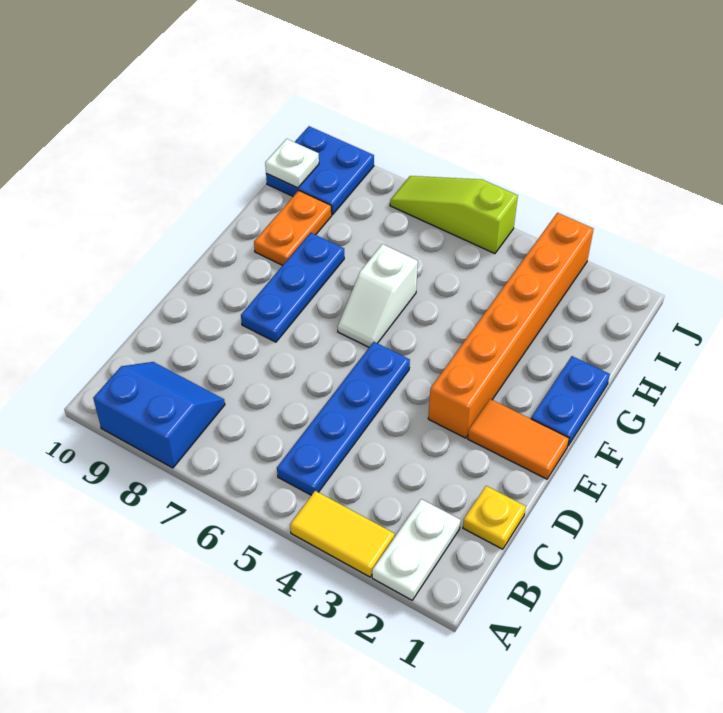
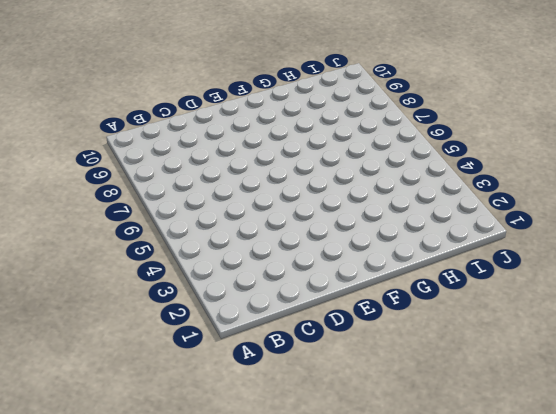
none -> white 1x2 plate [372,499,461,600]
none -> yellow 1x2 tile [290,491,395,577]
none -> blue 2x2 slope [93,362,225,468]

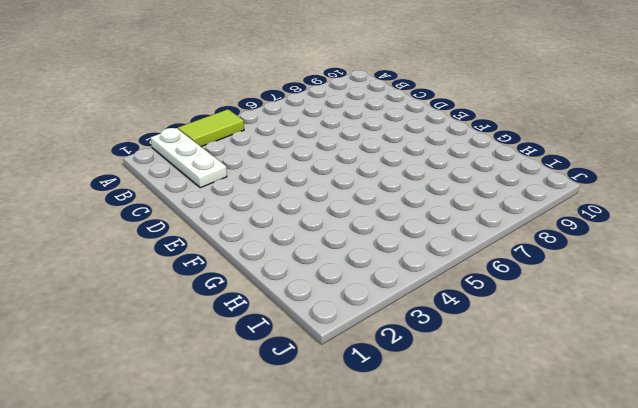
white 1x3 plate [151,128,227,188] -> white 1x2 plate [372,499,461,600]
lime 1x2 tile [178,109,244,147] -> yellow 1x2 tile [290,491,395,577]
none -> blue 2x2 slope [93,362,225,468]
none -> blue 1x4 plate [277,342,410,495]
none -> yellow 1x1 plate [463,486,526,549]

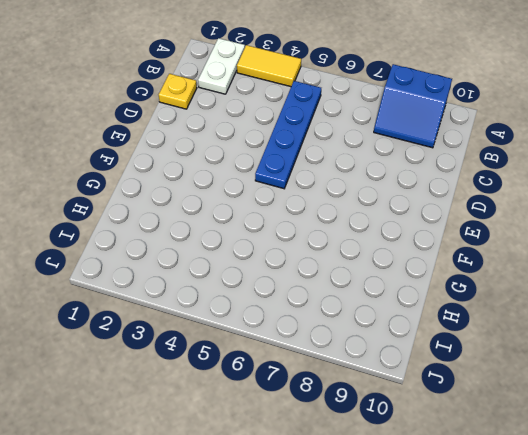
none -> orange 1x2 tile [468,399,569,479]
none -> orange 1x6 brick [428,213,594,438]
none -> blue 1x3 plate [241,233,344,342]

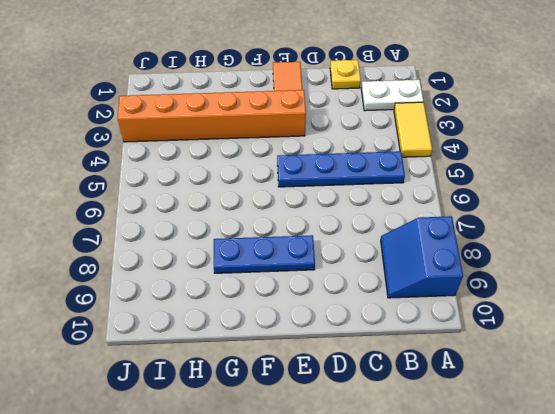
none -> blue 1x2 plate [531,356,610,446]
none -> white 1x2 slope [338,244,418,347]
none -> orange 1x2 plate [254,191,332,265]

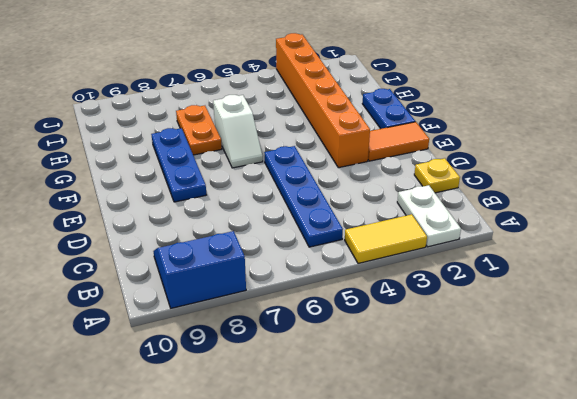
orange 1x2 plate [176,105,222,155] -> orange 1x2 plate moved to [254,191,332,265]
none -> blue 2x2 plate [266,126,374,215]
none -> lime 1x3 slope [390,176,518,254]
none -> white 1x1 plate [265,139,319,188]

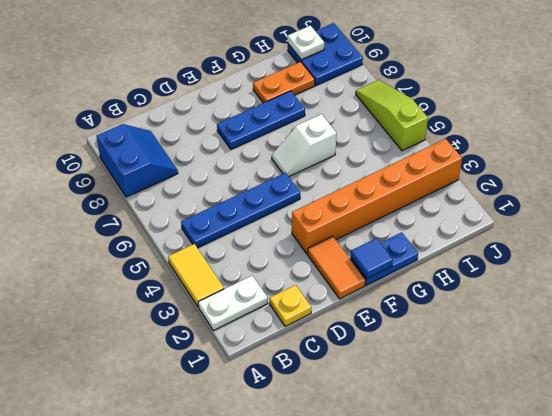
blue 1x1 tile [351,238,393,279] -> none

